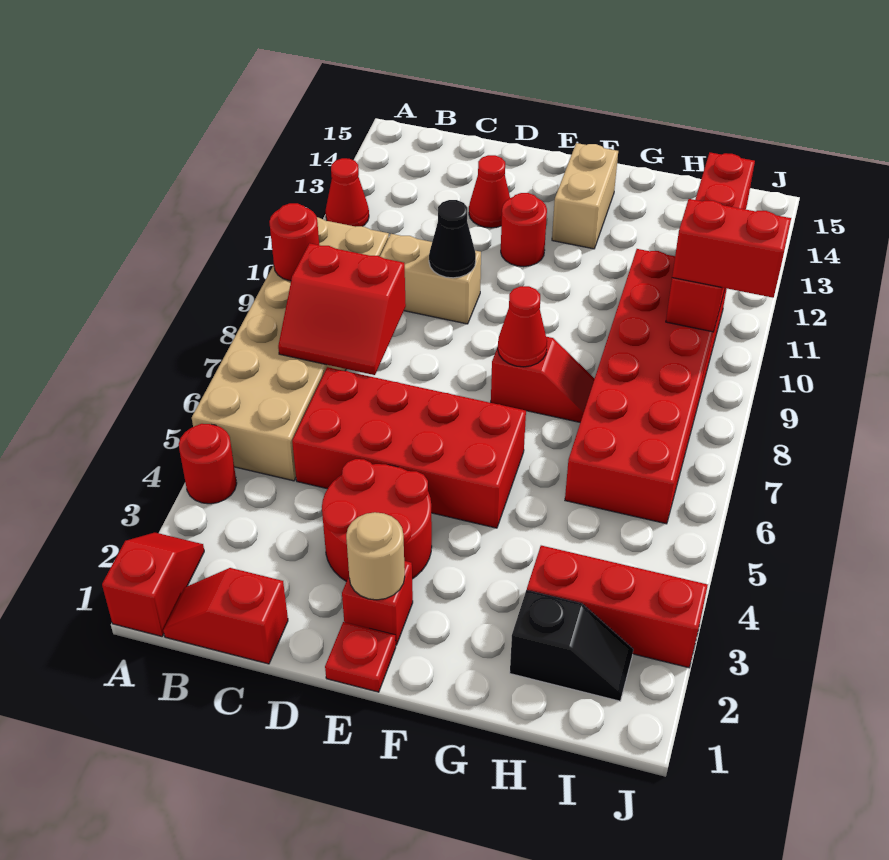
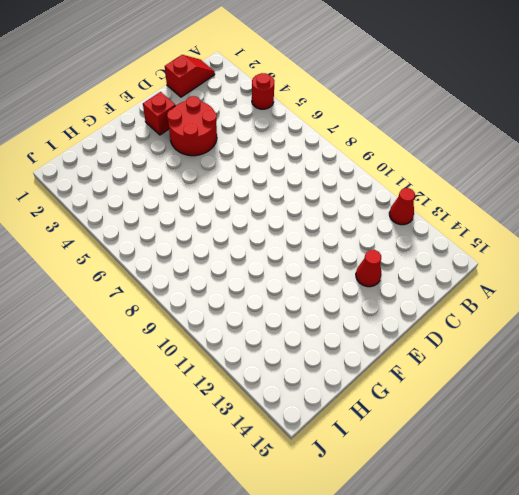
none -> red 1x2 slope [102,533,204,636]
none -> tan 2x6 brick [192,217,389,481]
none -> red 2x4 brick [292,367,526,528]

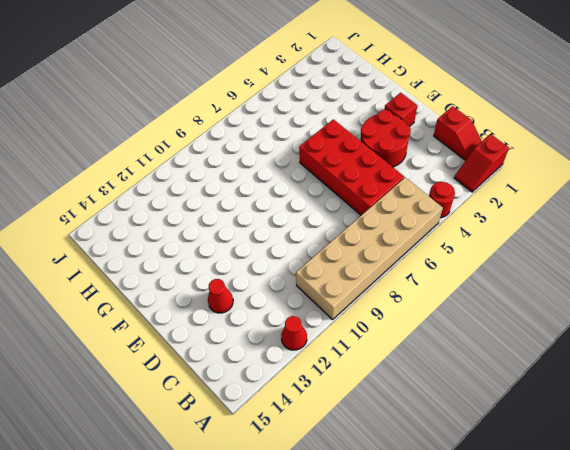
none -> tan 1x2 brick [380,234,481,324]
none -> red 1x1 plate [325,622,396,692]
none -> red 1x1 round brick [501,193,547,267]

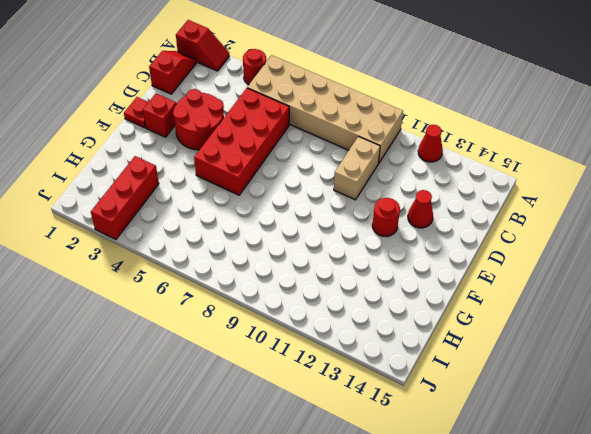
none -> red 1x2 slope [491,337,595,422]
none -> tan 1x2 brick [552,143,618,249]
none -> black 1x2 slope [510,590,633,701]

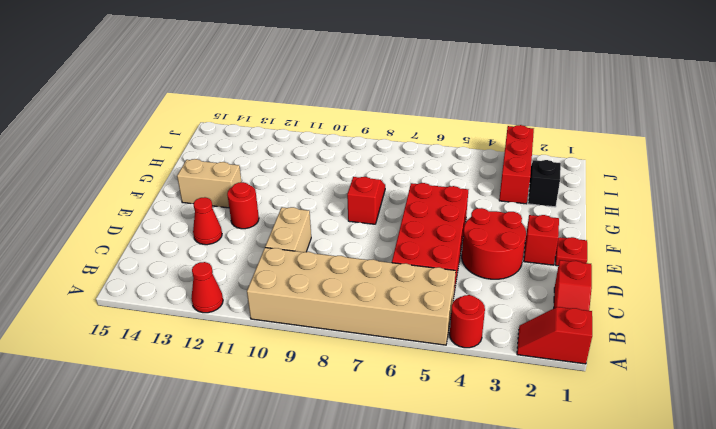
none -> red 2x6 brick [565,249,727,524]
none -> red 1x1 round brick [269,203,319,281]
none -> red 2x2 slope [278,243,406,375]

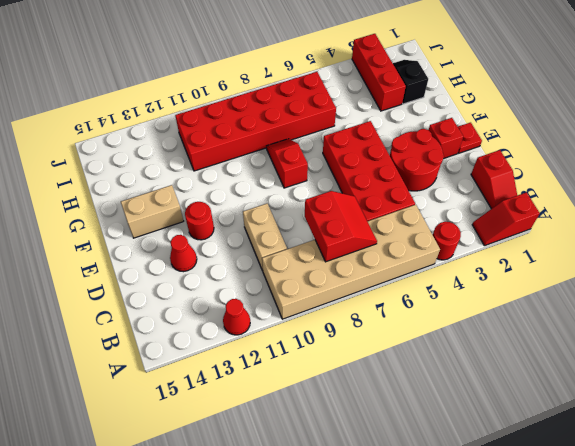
none -> red 1x1 round brick [269,203,319,281]
none -> black 1x1 cone [429,200,476,278]
none -> tan 1x1 round brick [346,512,405,600]

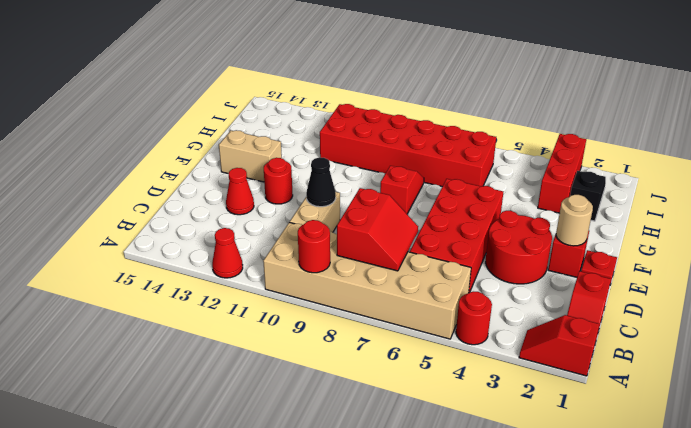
none -> red 1x1 cone [498,286,547,367]
none -> red 1x4 brick [666,153,755,332]
none -> red 1x2 brick [672,199,791,298]

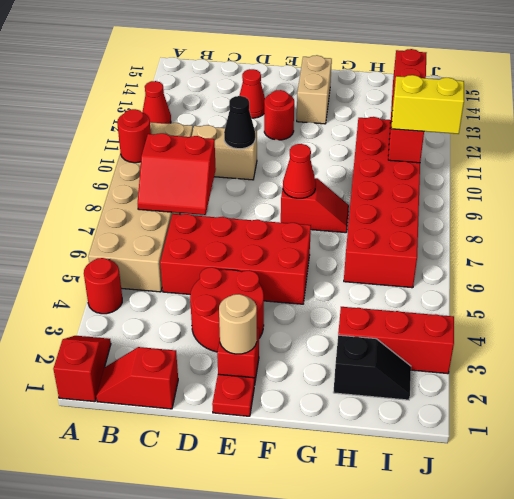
yellow 1x2 brick [391,75,464,134] -> red 1x2 brick [672,199,791,298]

